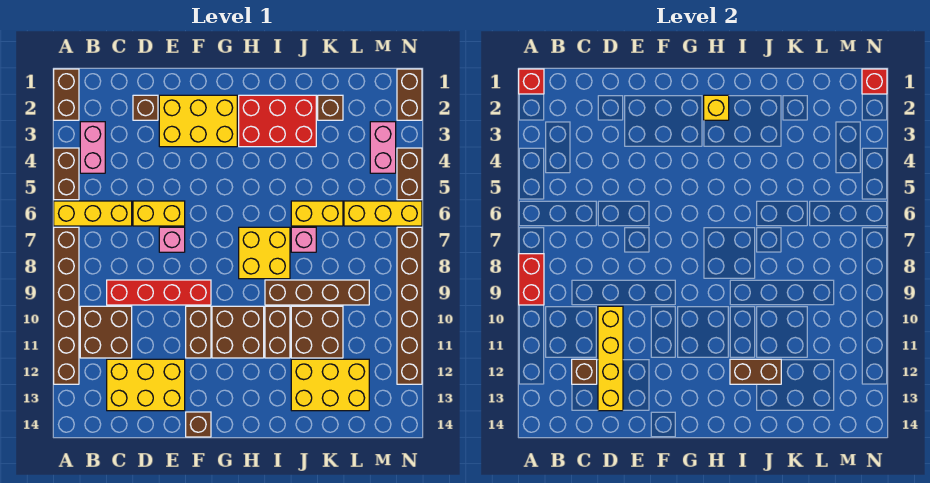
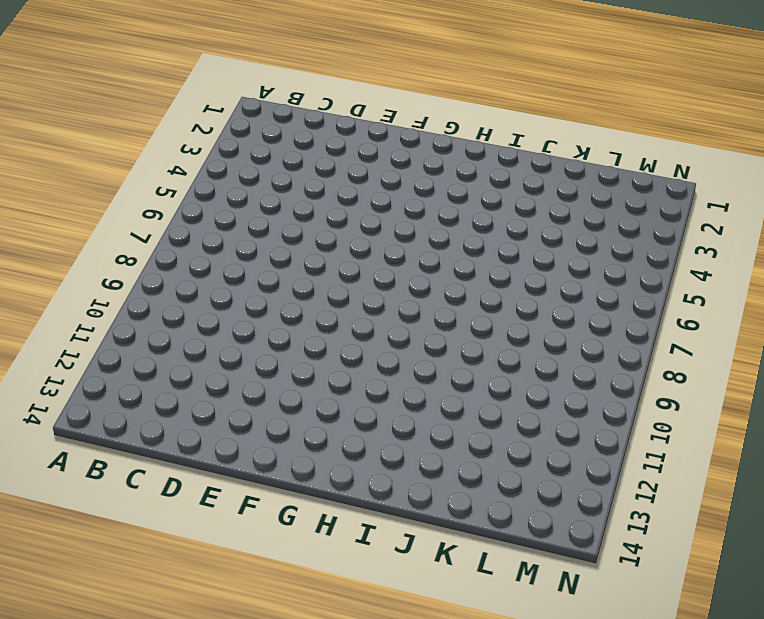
none -> brown 1x2 brick [54,69,79,120]
none -> brown 1x2 brick [54,148,79,200]
none -> yellow 1x3 brick [54,201,132,226]
none -> brown 1x6 brick [54,227,79,384]

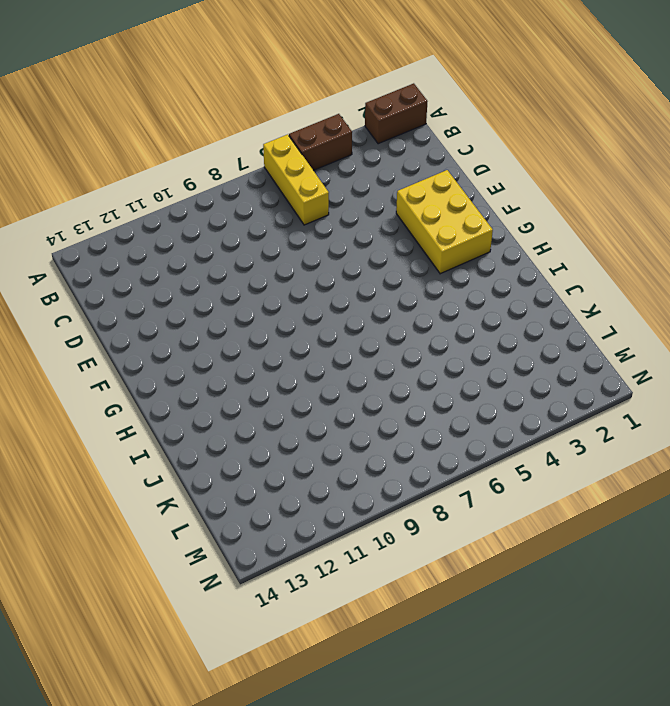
none -> brown 1x6 brick [54,227,79,384]
none -> pink 1x2 brick [80,122,105,173]
none -> brown 2x2 brick [80,306,132,358]
none -> red 1x4 brick [107,280,211,305]

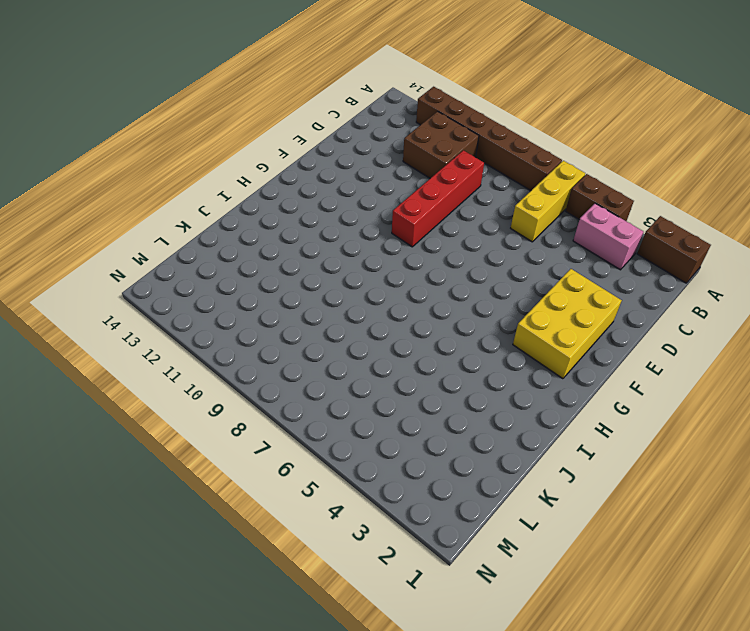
none -> yellow 2x3 brick [107,359,185,411]
none -> brown 1x1 brick [133,95,158,120]
none -> yellow 1x2 brick [133,201,185,226]
none -> pink 1x1 brick [159,227,185,252]

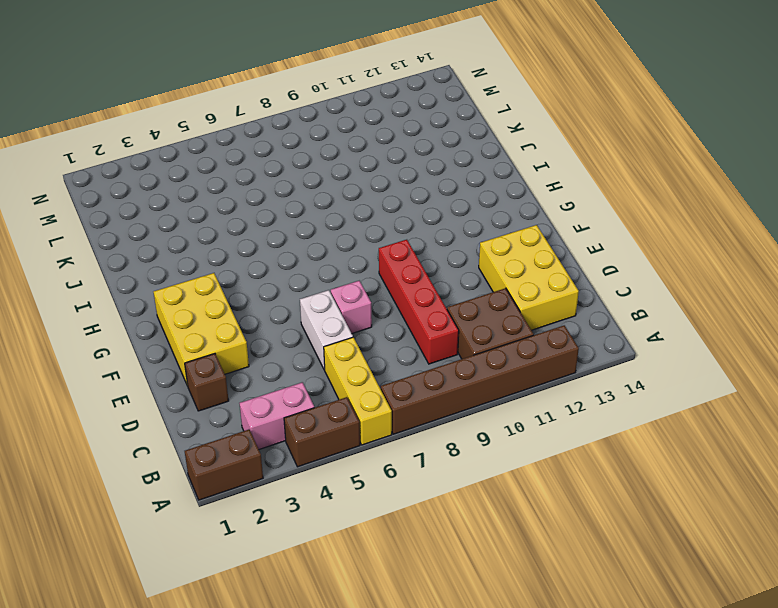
white 1x2 brick [300,290,353,370] -> yellow 1x2 brick [133,201,185,226]
none -> brown 1x2 brick [186,306,211,358]
none -> brown 1x1 brick [186,412,211,437]
none -> brown 2x2 brick [212,306,264,358]
none -> red 2x3 brick [239,95,316,147]

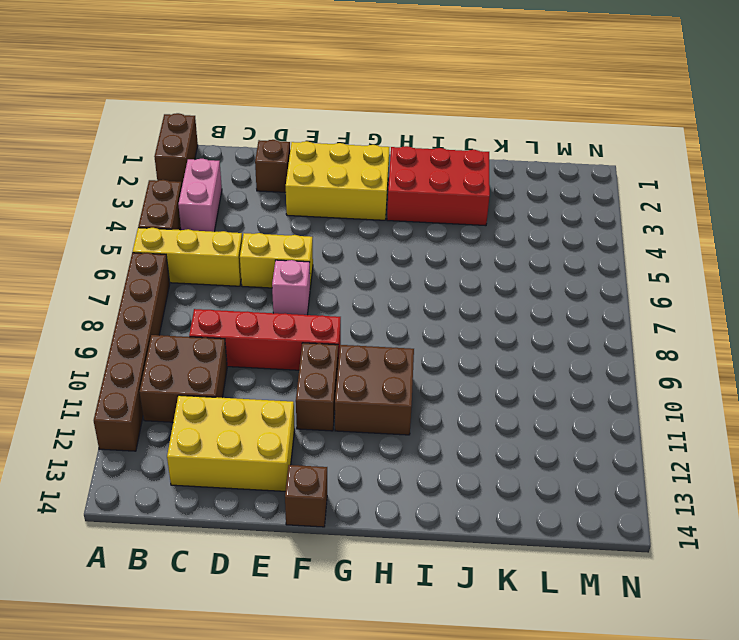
none -> yellow 2x2 brick [239,227,290,279]
none -> brown 1x4 brick [265,280,369,305]
none -> brown 1x2 brick [265,306,290,358]
none -> yellow 1x2 brick [291,201,343,226]

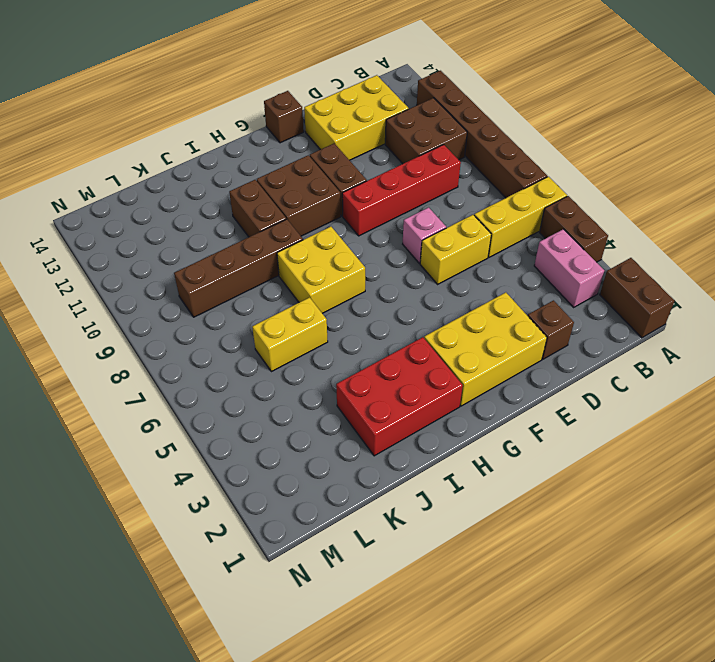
none -> pink 1x1 brick [291,227,316,252]
none -> brown 2x2 brick [291,306,343,358]
none -> yellow 2x3 brick [291,359,369,411]
none -> brown 1x1 brick [318,95,343,120]

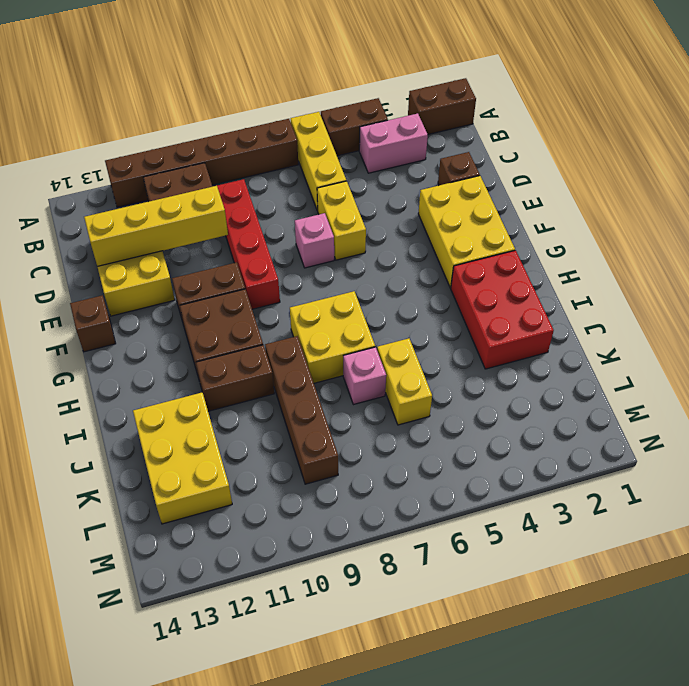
none -> brown 2x2 brick [291,306,343,358]
none -> brown 1x1 brick [318,95,343,120]
none -> yellow 1x3 brick [344,201,422,226]
none -> pink 1x2 brick [370,122,396,173]

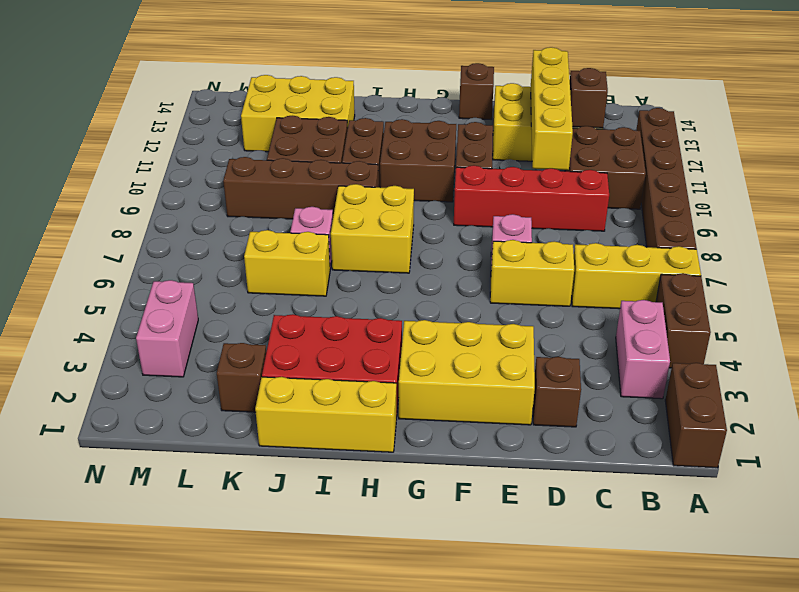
yellow 1x3 brick [255,377,397,452] -> yellow 1x3 brick moved to [344,201,422,226]
none -> brown 1x2 brick [397,69,422,120]
none -> brown 1x2 brick [397,148,422,200]
none -> brown 1x6 brick [397,227,422,384]
none -> red 1x1 brick [519,69,544,94]

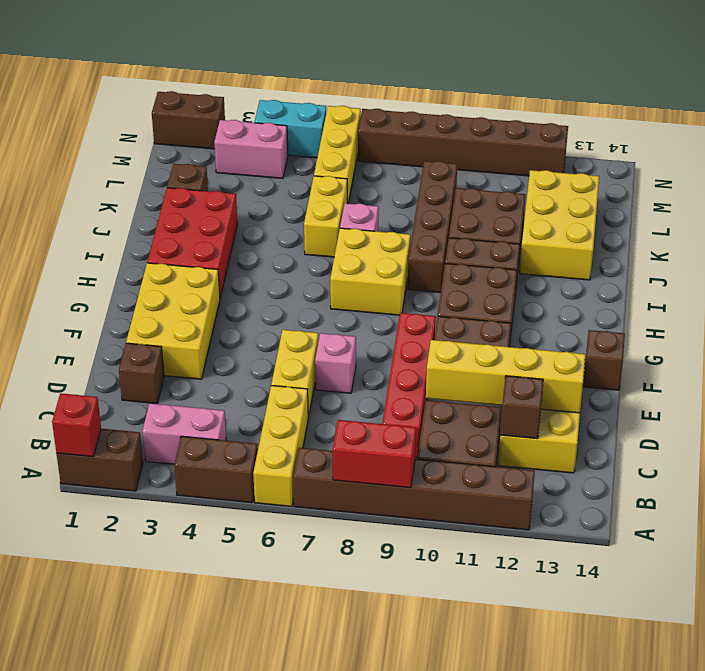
cyan 1x2 brick [255,100,326,158] -> brown 1x2 brick [397,148,422,200]
none -> yellow 1x1 brick [704,95,729,120]
none -> brown 1x2 brick [730,359,781,384]
none -> red 1x1 brick [862,69,887,94]

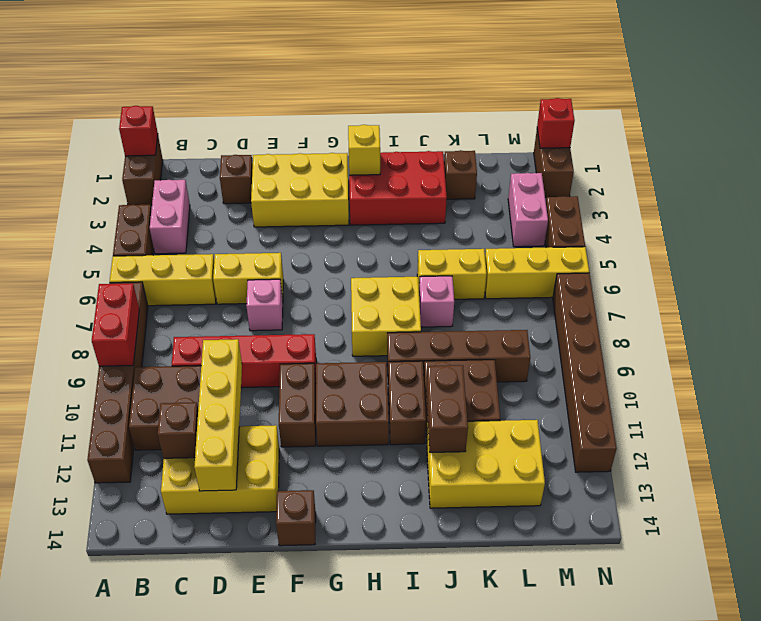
brown 1x2 brick [426,365,468,452] -> brown 1x2 brick turned to [730,359,781,384]

